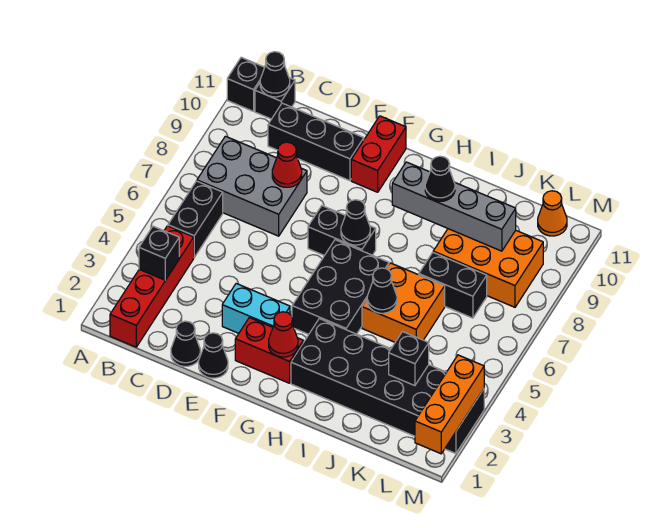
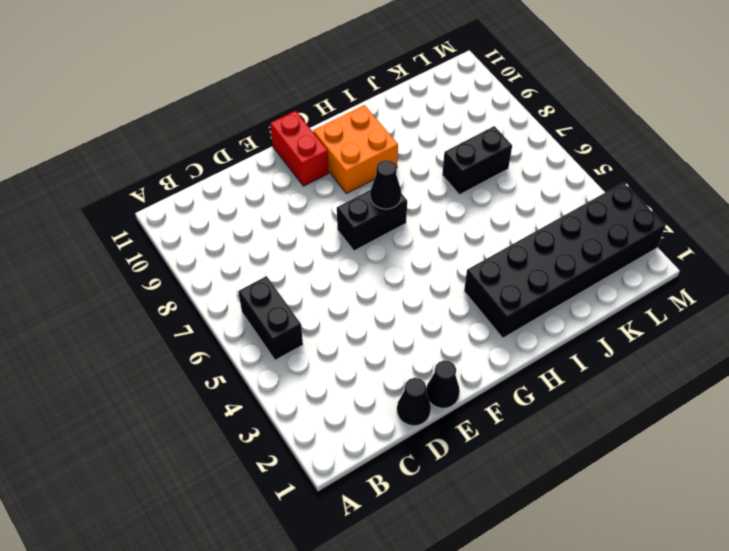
orange 2x2 brick [313,105,398,194] -> orange 2x2 brick moved to [362,263,445,342]
none -> black 1x1 brick [227,57,265,111]
none -> red 1x4 brick [110,226,194,347]
none -> grey 2x3 brick [197,136,307,236]

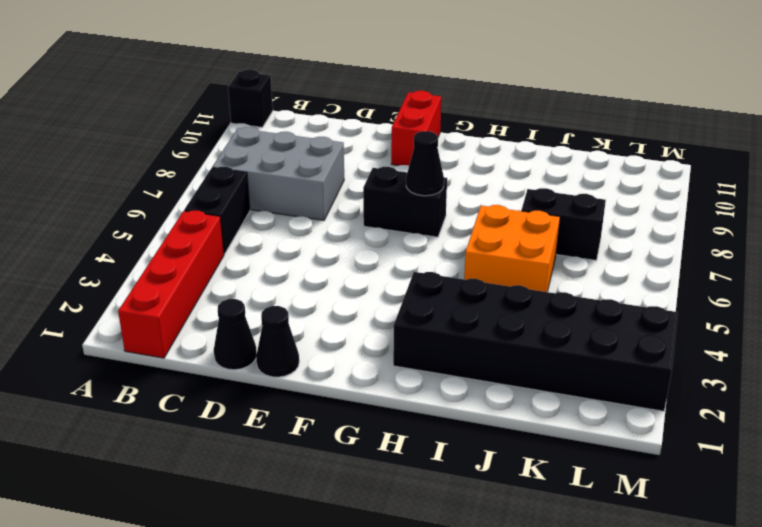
none -> black 1x1 brick [255,78,295,119]
none -> black 1x3 brick [268,103,364,181]
none -> cyan 1x2 brick [222,284,290,333]

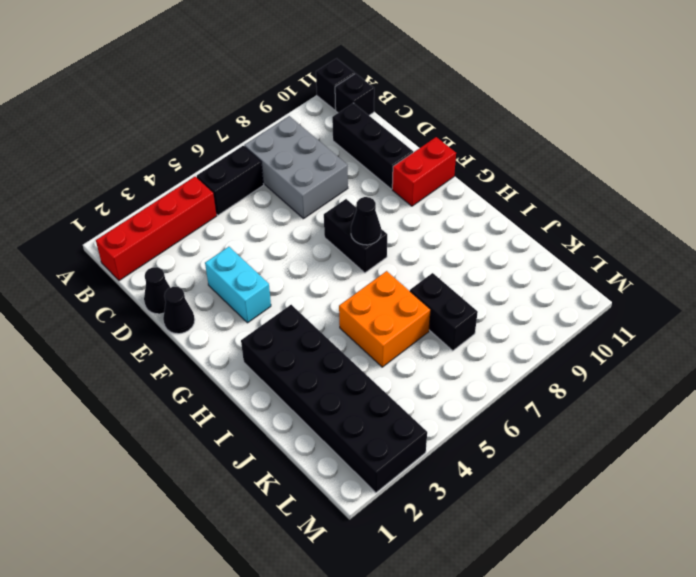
none -> red 1x2 brick [235,318,303,383]
none -> black 2x3 brick [292,240,389,334]
none -> orange 2x3 brick [433,229,543,307]

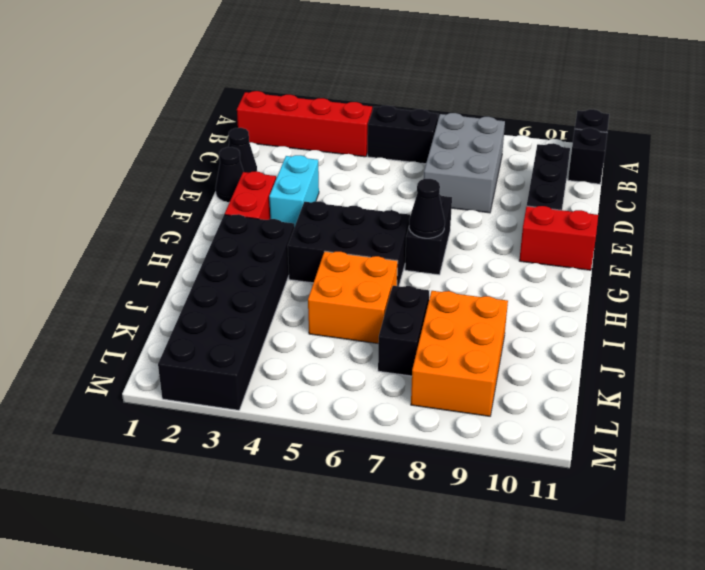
none -> orange 1x1 cone [538,191,567,236]
none -> black 1x1 brick [139,226,179,280]
none -> black 1x1 cone [260,52,290,97]

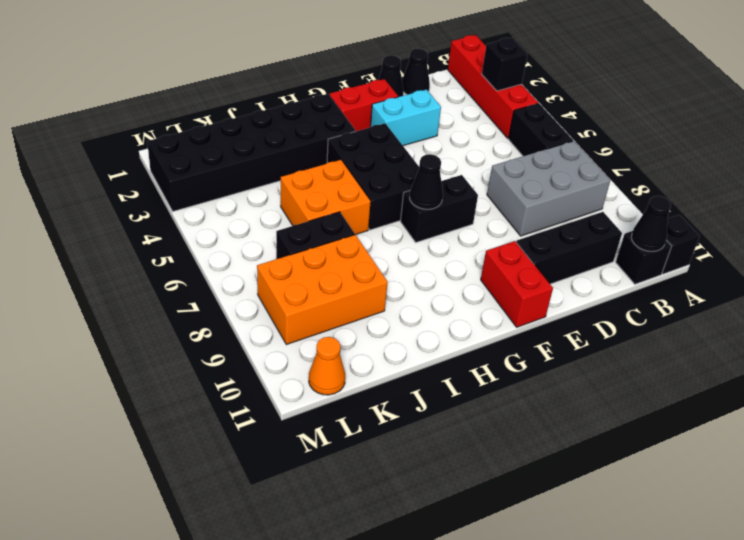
none -> red 1x1 cone [272,142,302,187]
none -> red 1x1 cone [269,312,298,357]
none -> grey 1x4 brick [392,162,516,251]

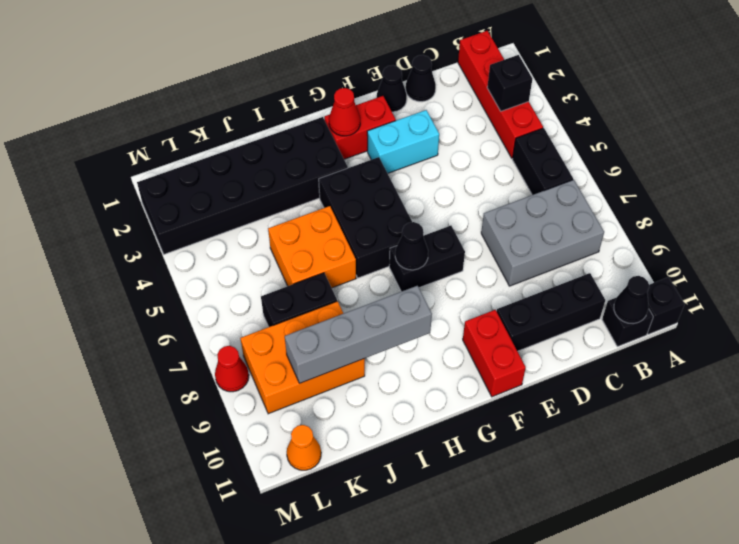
red 1x1 cone [215,346,249,392] -> red 1x1 cone moved to [272,142,302,187]
none -> black 1x1 cone [367,268,397,313]
none -> black 1x1 brick [389,332,429,386]
none -> orange 1x3 brick [415,355,484,454]

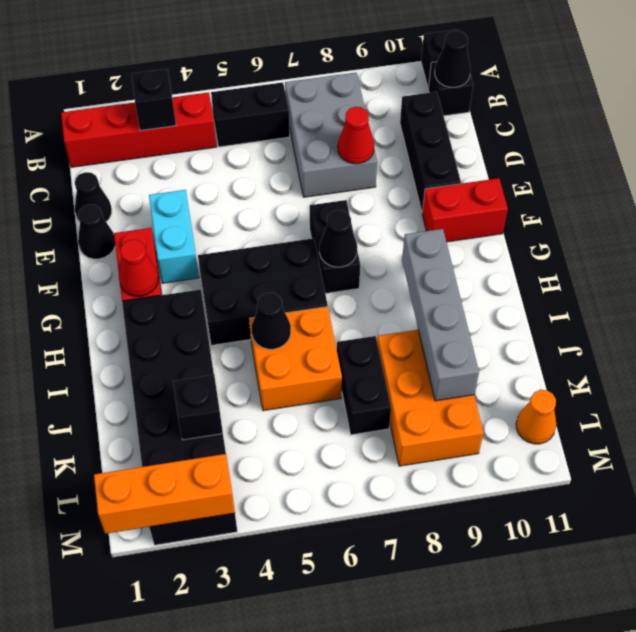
none -> black 1x1 cone [425,156,455,201]

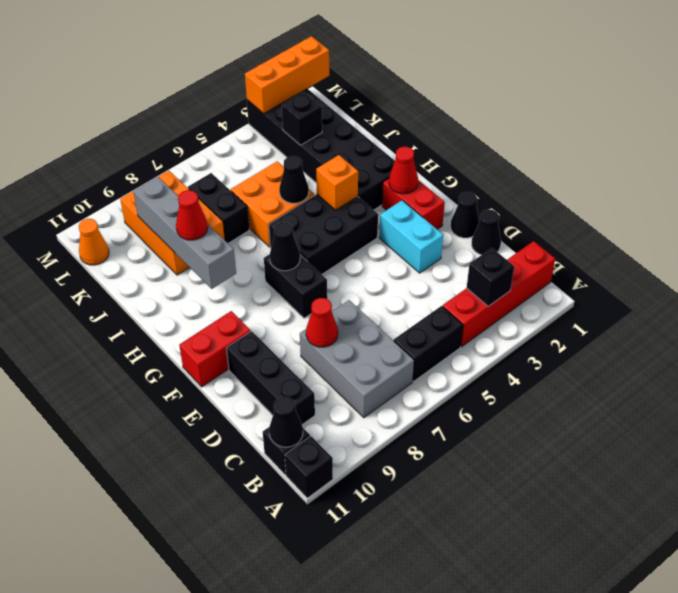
orange 1x1 brick [316,155,358,210] -> none
red 1x1 cone [176,190,208,240] -> black 1x1 cone [425,156,455,201]

